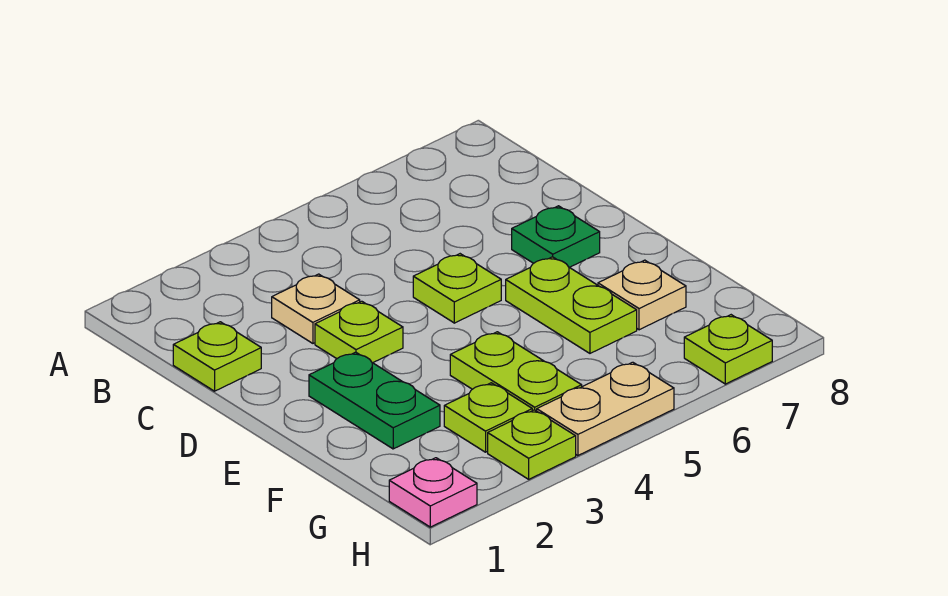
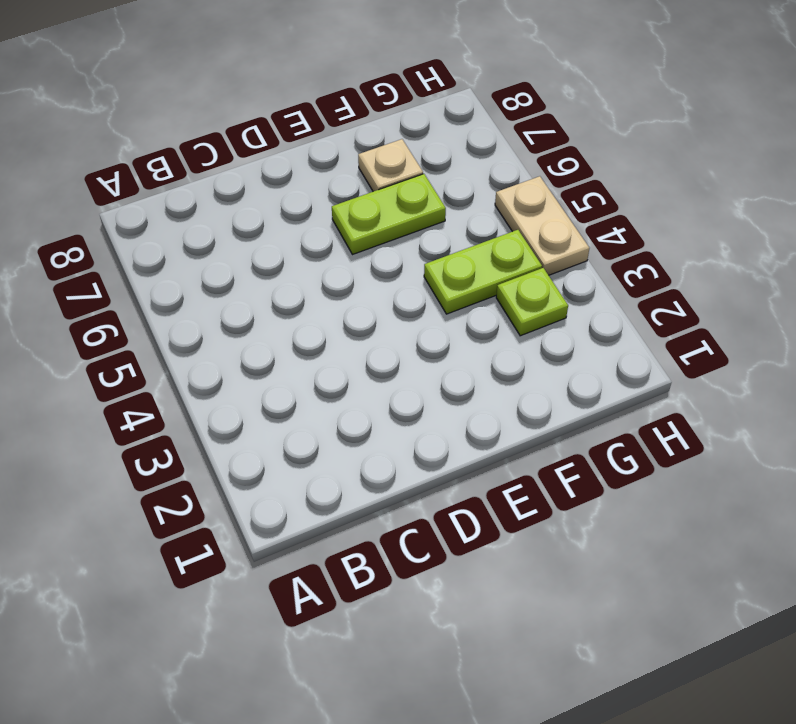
none -> lime 1x1 plate [173,322,261,391]
none -> tan 1x1 plate [272,274,360,343]
none -> lime 1x1 plate [315,301,403,363]

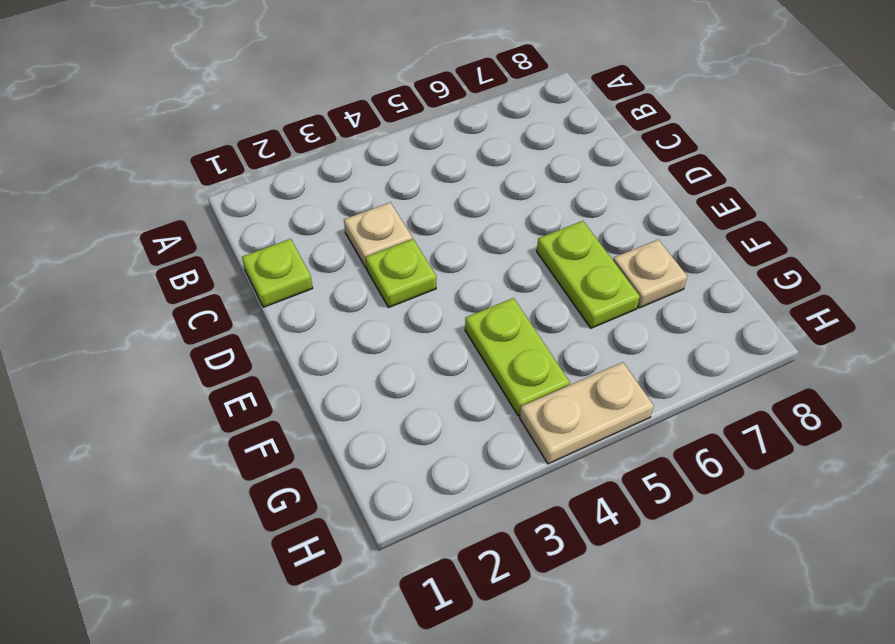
none -> lime 1x1 plate [413,254,501,323]
none -> green 1x1 plate [512,206,600,267]
none -> green 1x2 plate [309,352,440,449]

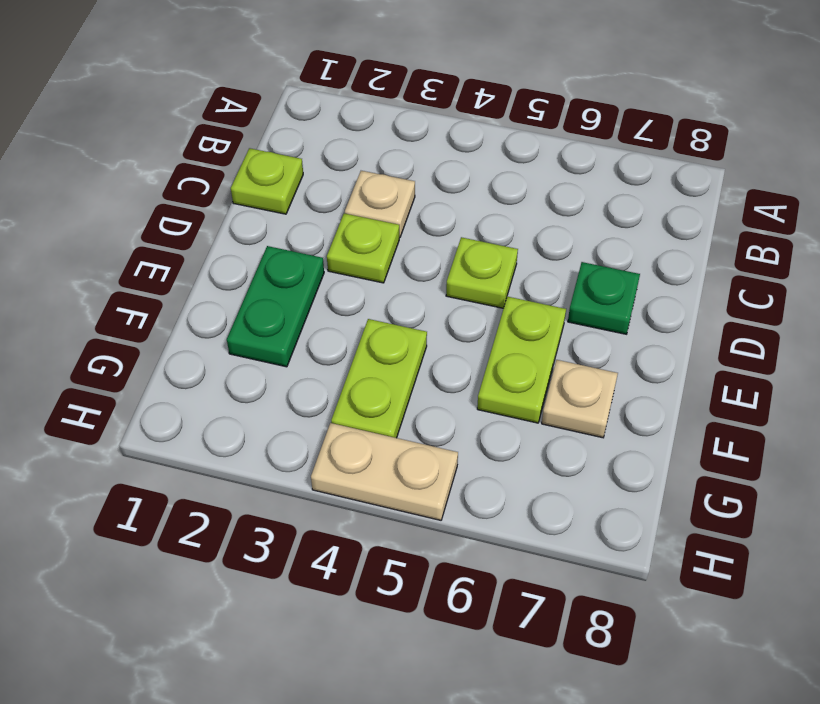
none -> lime 1x1 plate [444,383,532,452]
none -> pink 1x1 plate [389,458,477,527]
none -> lime 1x1 plate [488,410,576,479]

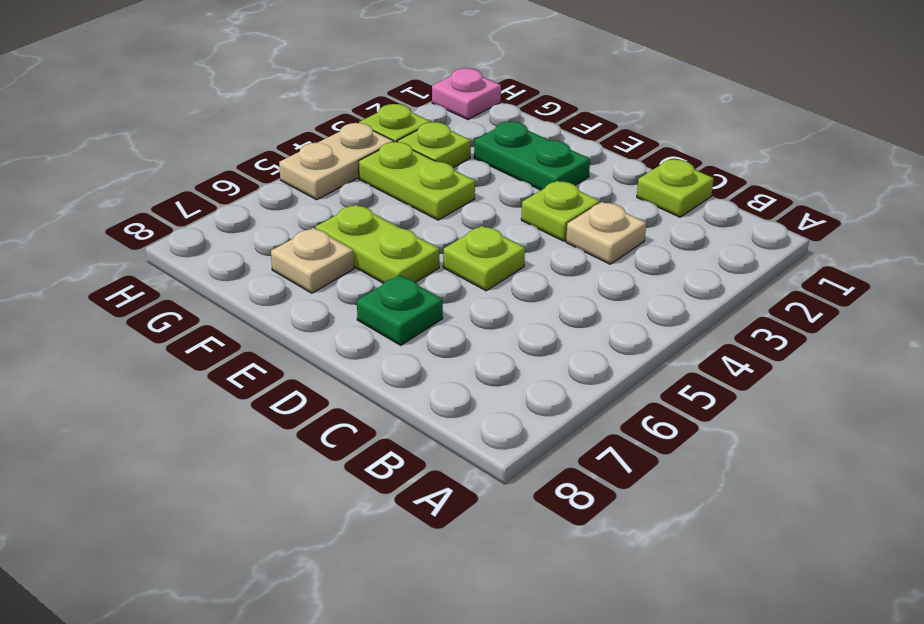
none -> lime 1x1 plate [684,315,772,384]

